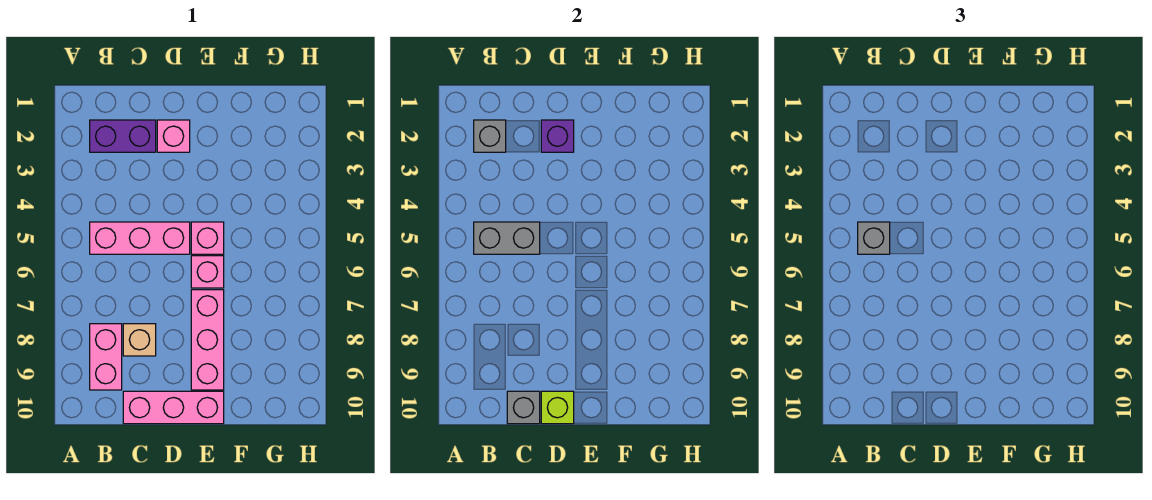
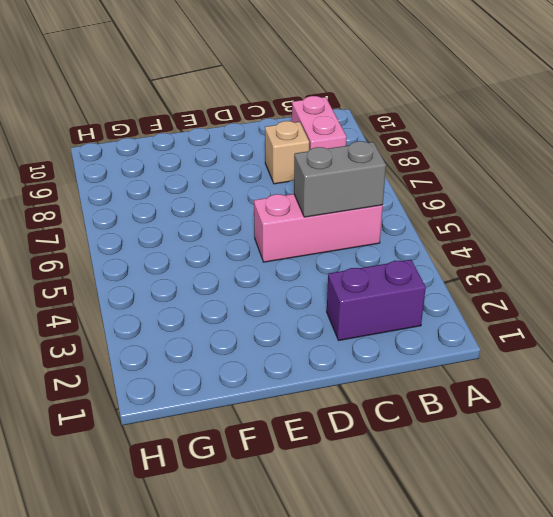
none -> pink 1x3 brick [123,391,224,424]
none -> pink 1x1 brick [157,120,190,152]
none -> pink 1x1 brick [191,222,224,254]

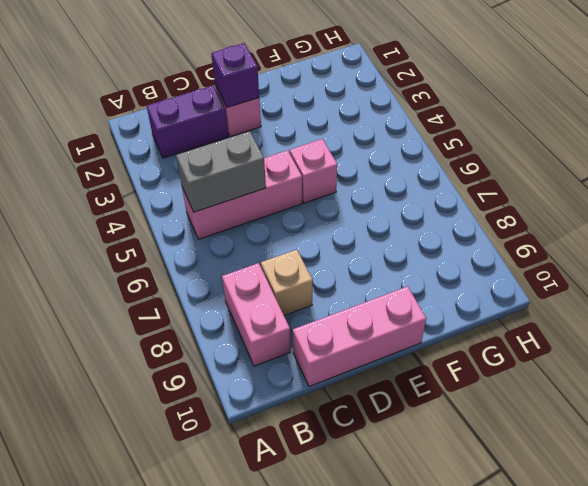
none -> pink 1x1 brick [191,256,224,288]
none -> pink 1x3 brick [191,290,224,390]
none -> grey 1x1 brick [474,120,506,152]

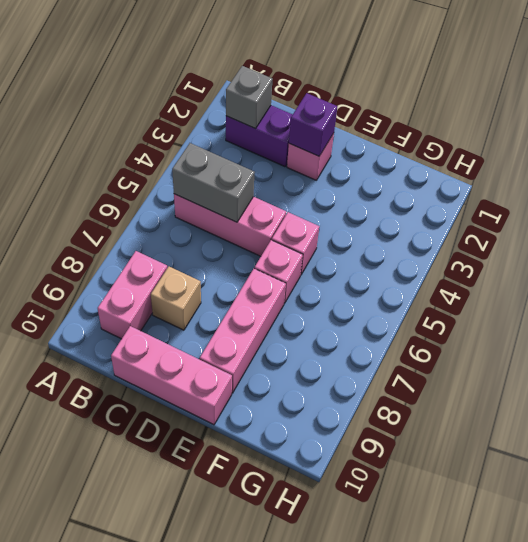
none -> grey 1x1 brick [507,391,540,424]
none -> lime 1x1 brick [541,391,574,424]
none -> grey 1x1 brick [858,222,890,254]

